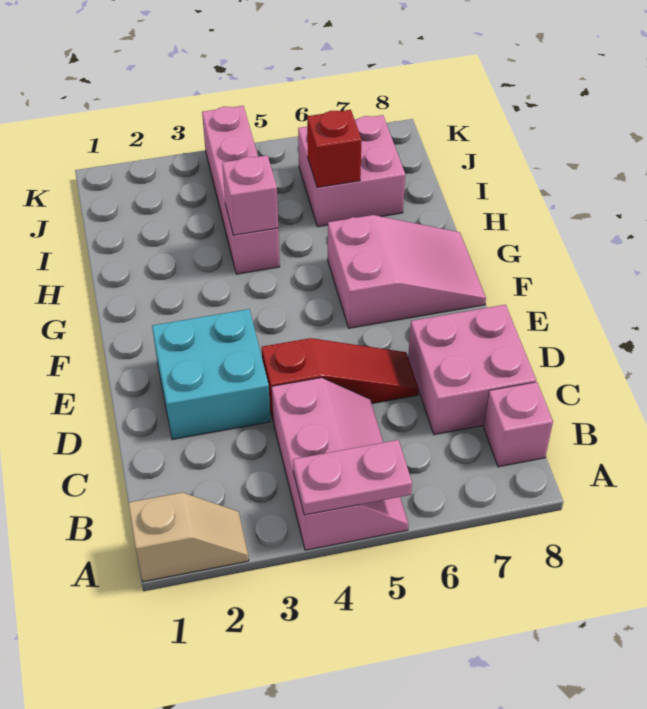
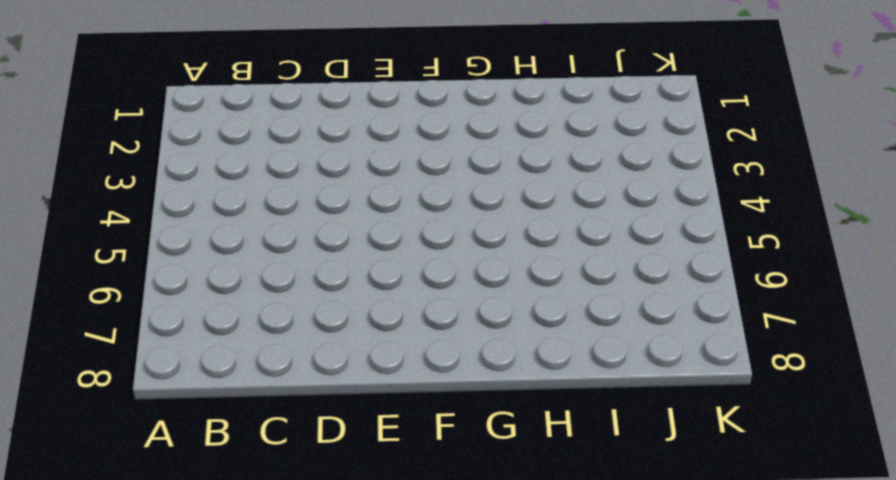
none -> tan 1x2 slope [128,492,249,582]
none -> pink 2x3 slope [272,378,408,550]
none -> pink 1x1 brick [484,382,553,467]

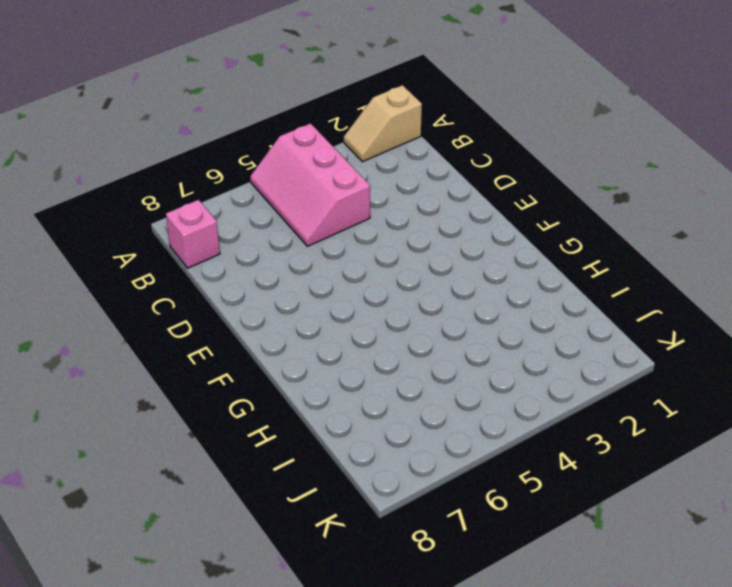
none -> pink 2x2 brick [408,305,536,435]
none -> cyan 2x2 brick [152,309,270,440]
none -> red 1x3 slope [262,338,418,420]

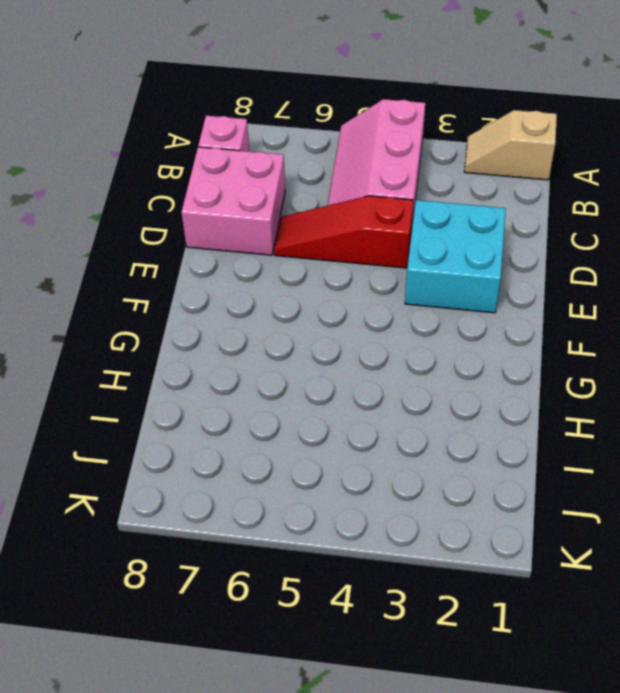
none -> pink 2x3 slope [328,215,486,328]
none -> pink 1x4 brick [202,106,280,274]
none -> pink 2x2 brick [298,115,405,227]

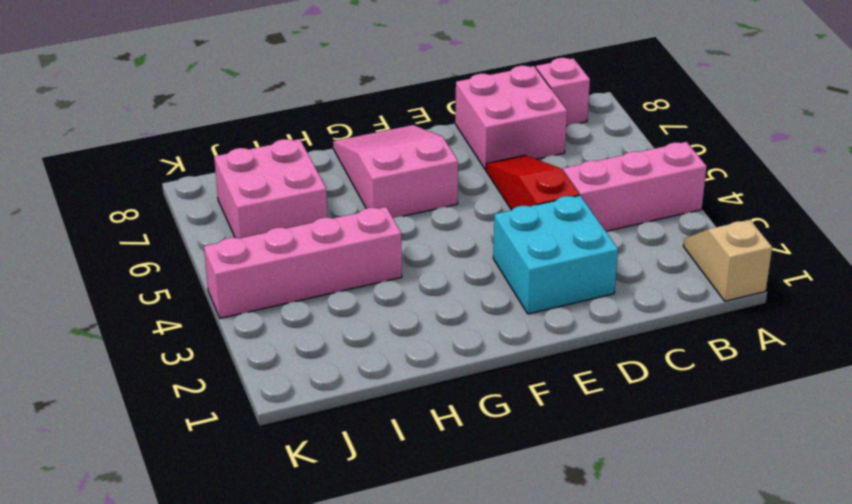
none -> pink 1x2 plate [293,440,412,515]
none -> pink 1x1 brick [222,155,278,235]
none -> red 1x1 brick [307,110,362,187]

